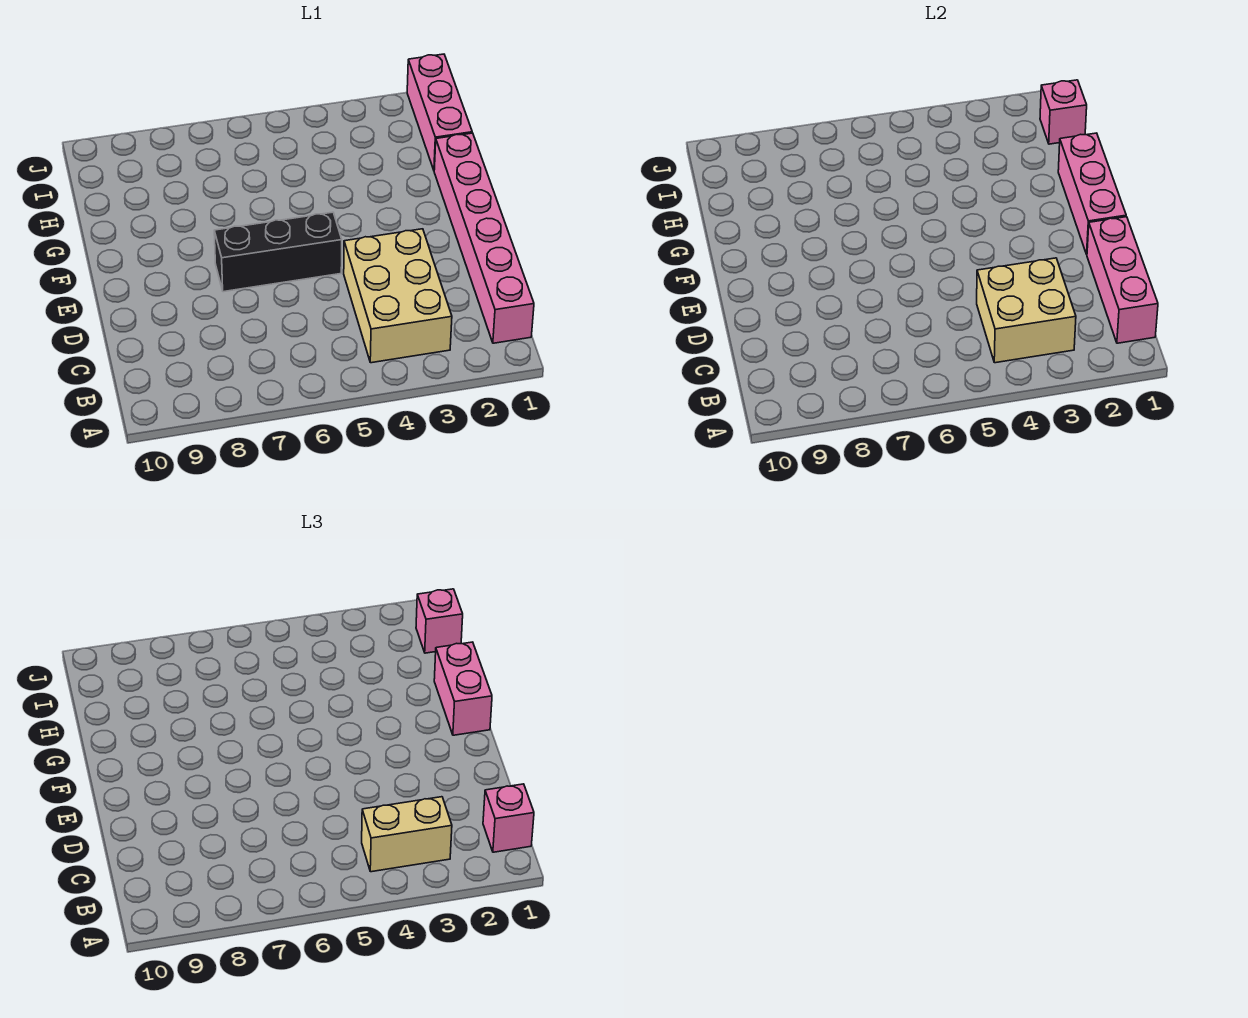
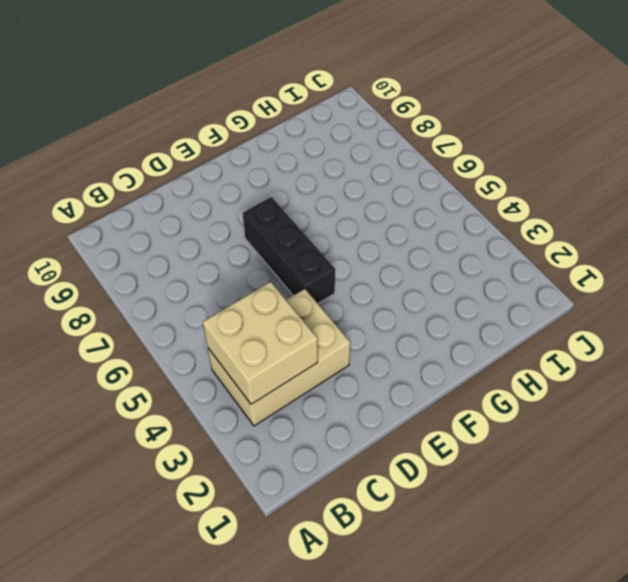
none -> pink 1x6 brick [434,133,534,343]
none -> pink 1x3 brick [407,54,472,170]
none -> pink 1x3 brick [1087,217,1158,343]

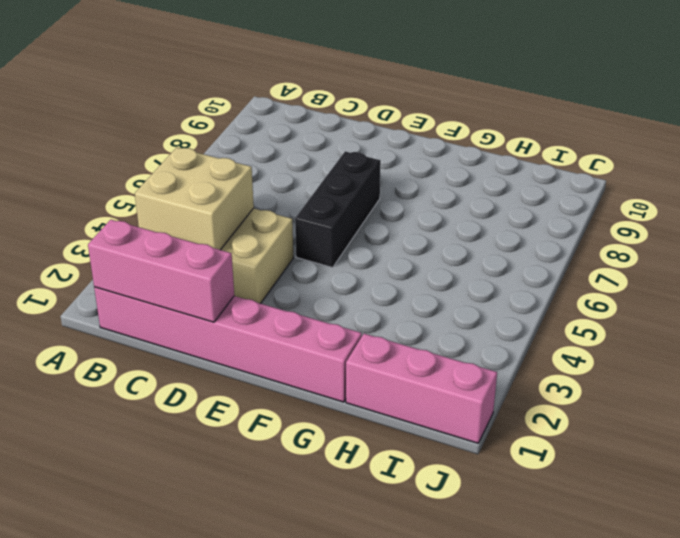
none -> pink 1x3 brick [1058,133,1126,254]
none -> pink 1x1 brick [1040,80,1087,144]
none -> pink 1x1 brick [483,784,534,852]

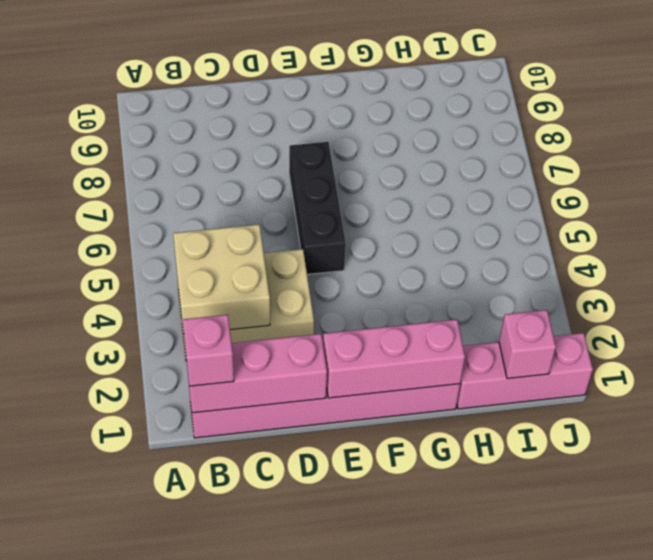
none -> tan 1x2 brick [362,797,452,872]
none -> pink 1x2 brick [434,642,492,735]
none -> pink 1x1 brick [416,589,463,653]

